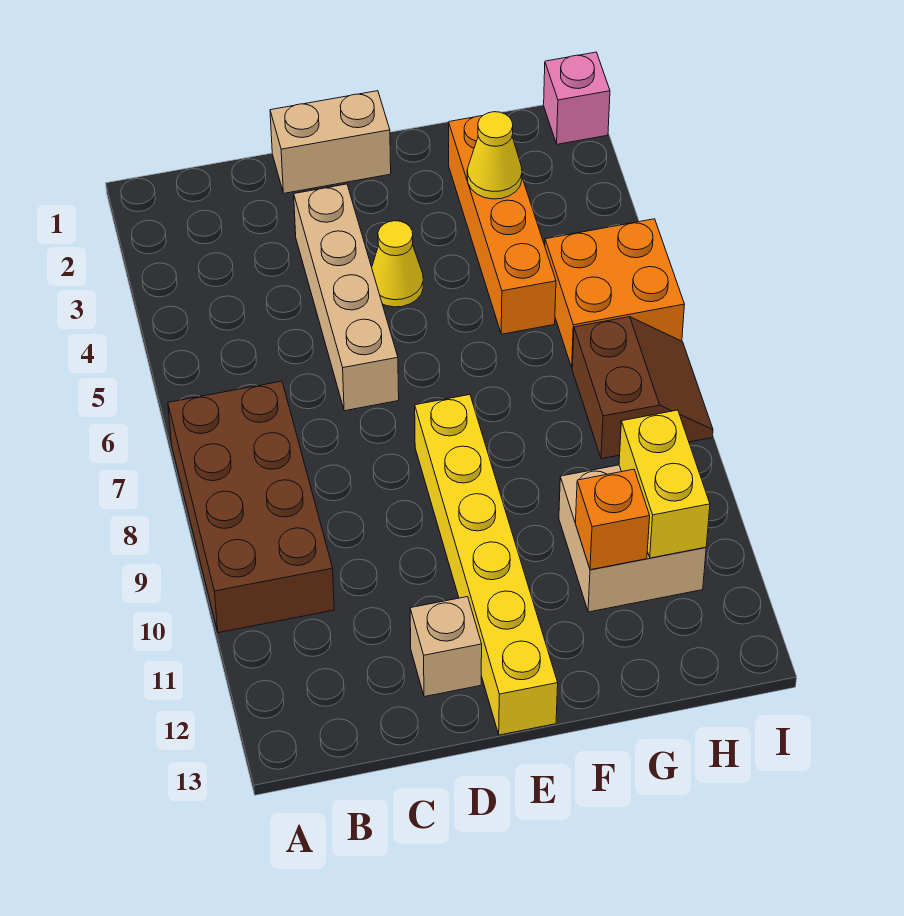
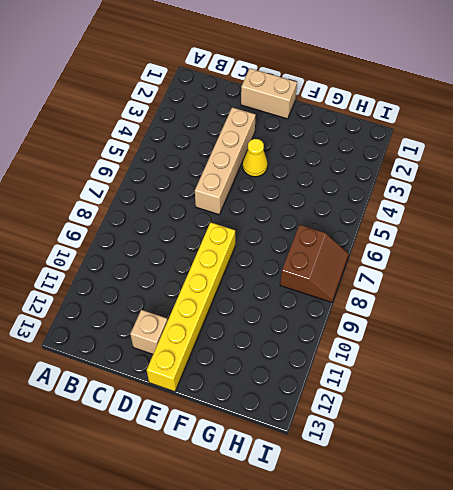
none -> brown 2x4 brick [168,381,334,633]
none -> orange 1x4 brick [449,116,556,334]
none -> tan 2x2 brick [559,465,706,612]

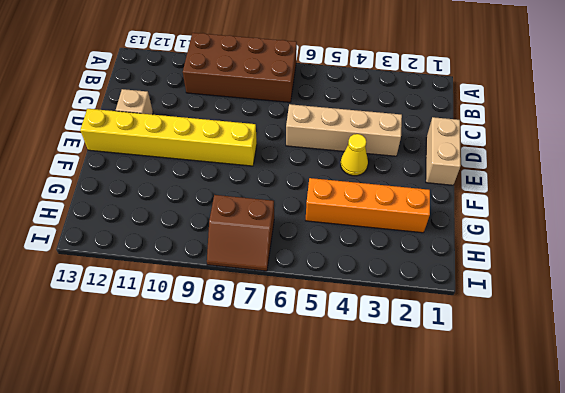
none -> tan 2x2 brick [559,465,706,612]
none -> orange 2x2 brick [545,219,684,367]
none -> pink 1x1 brick [544,52,610,144]

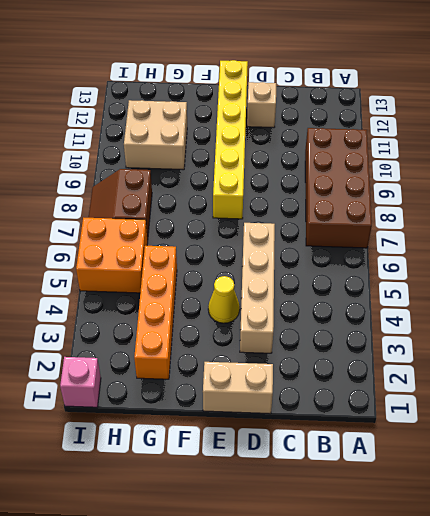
none -> yellow 1x1 cone [467,112,522,199]
none -> orange 1x1 brick [575,469,650,570]
none -> yellow 1x2 brick [619,410,710,558]

